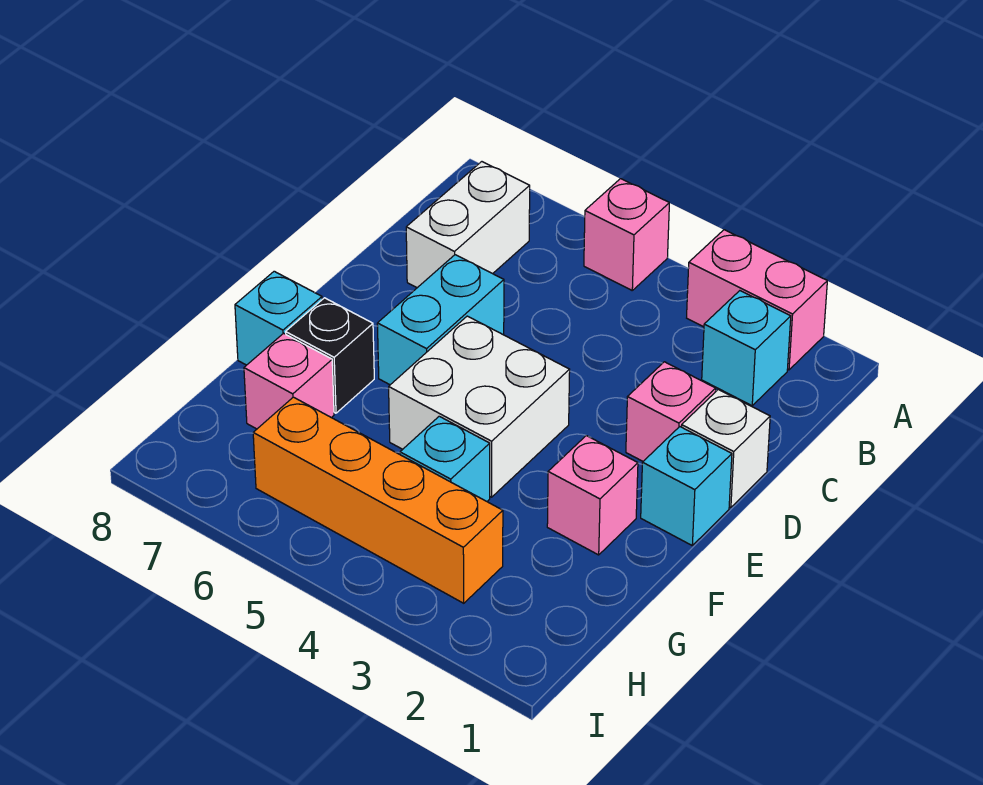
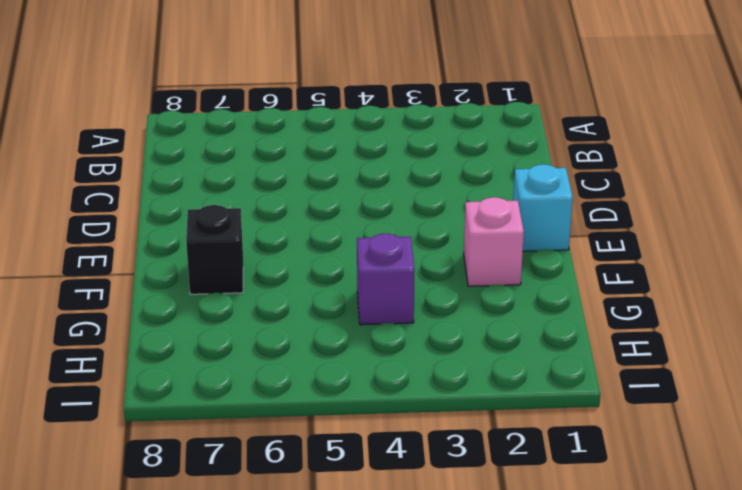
purple 1x1 brick [357,234,415,325] -> cyan 1x1 brick [400,416,490,501]
none -> pink 1x2 brick [687,230,827,370]
none -> pink 1x1 brick [584,179,669,290]
none -> cyan 1x1 brick [702,291,791,406]

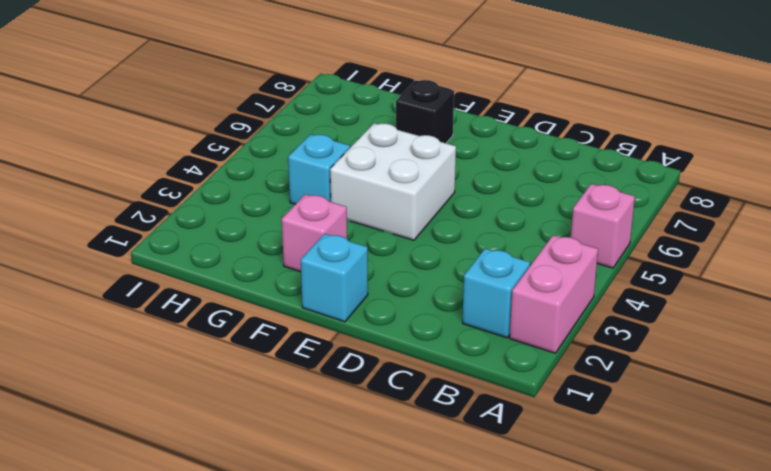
none -> white 1x2 brick [406,162,530,288]
none -> white 1x1 brick [682,389,770,508]
none -> pink 1x1 brick [626,362,716,461]

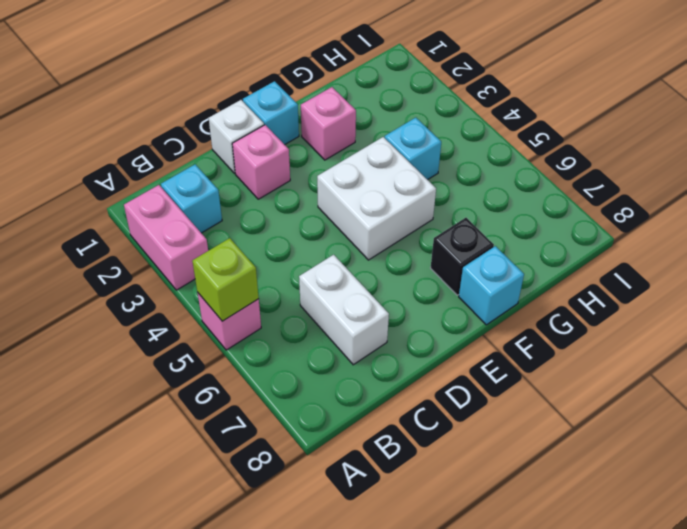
lime 1x1 brick [192,238,259,321] -> none
white 1x2 brick [299,255,389,365] -> white 1x2 brick turned to [406,162,530,288]
none -> cyan 1x2 brick [377,255,504,385]
none -> pink 1x1 brick [244,333,334,429]
none -> orange 1x4 brick [253,397,503,603]

